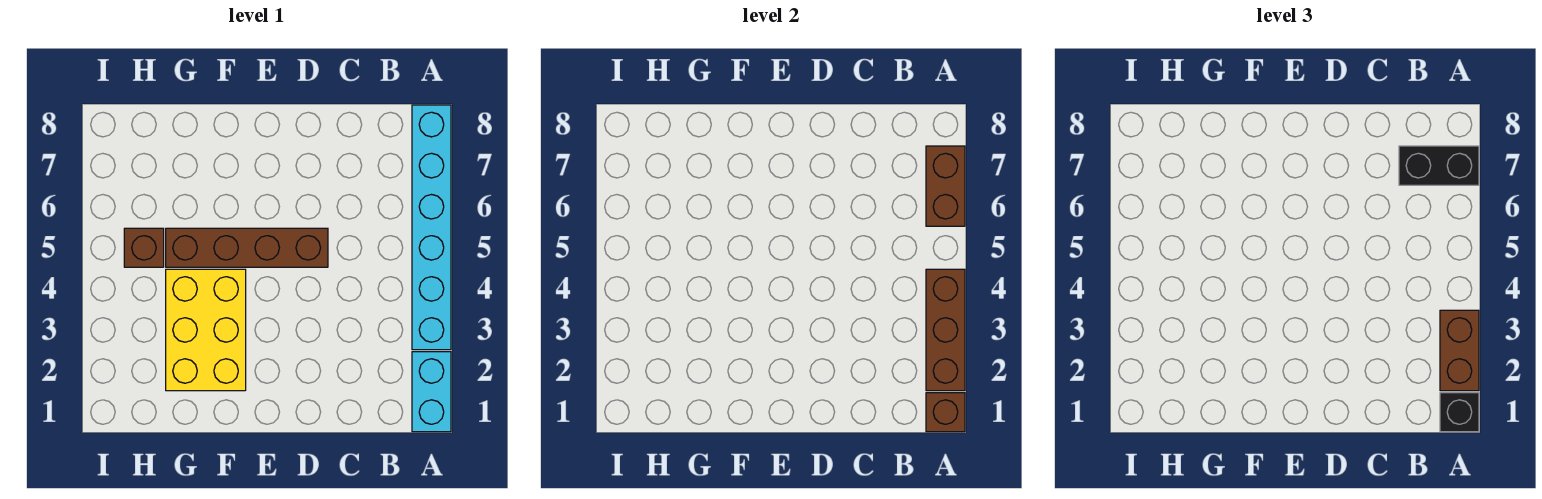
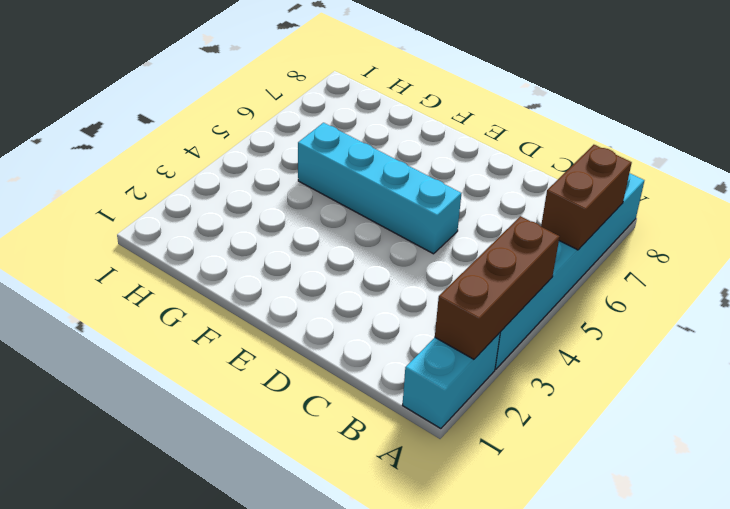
cyan 1x4 brick [298,123,461,254] -> brown 1x4 brick [166,228,328,267]
none -> yellow 2x3 brick [166,269,246,391]
none -> brown 1x1 brick [124,228,164,267]

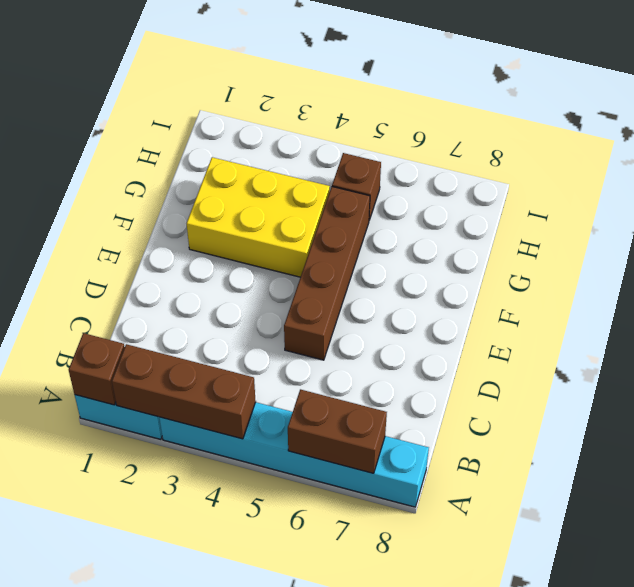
none -> black 1x1 brick [1440,393,1479,432]
none -> brown 1x2 brick [1440,310,1479,391]

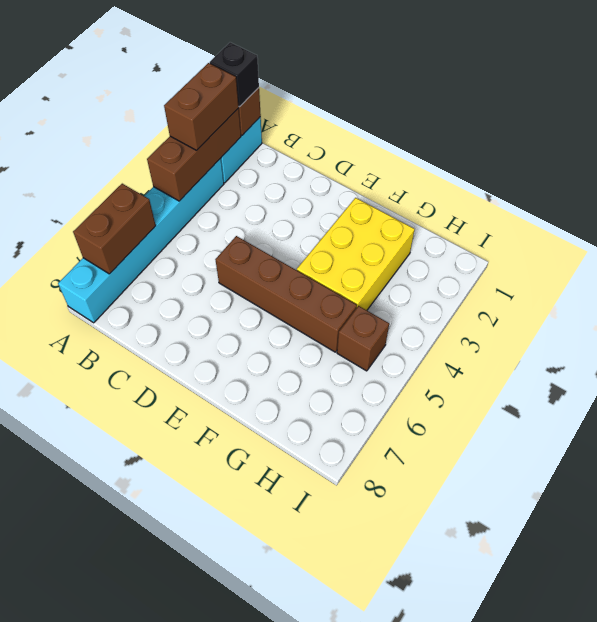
none -> black 1x2 brick [1399,146,1479,185]

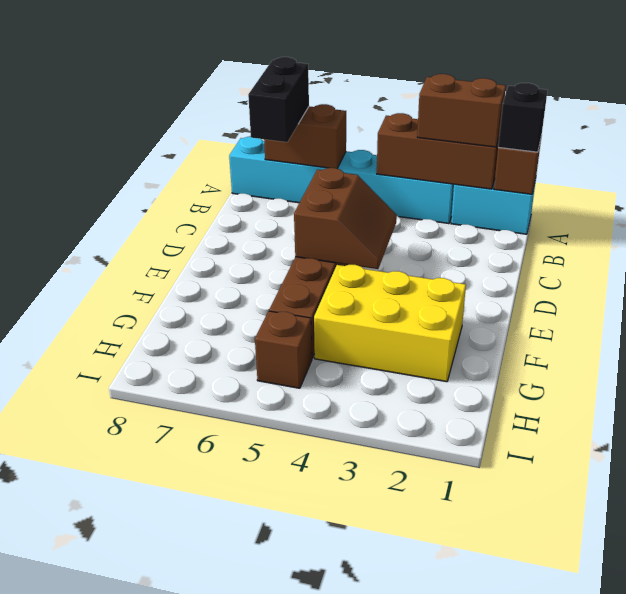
brown 2x2 slope [294,168,397,269] -> none

